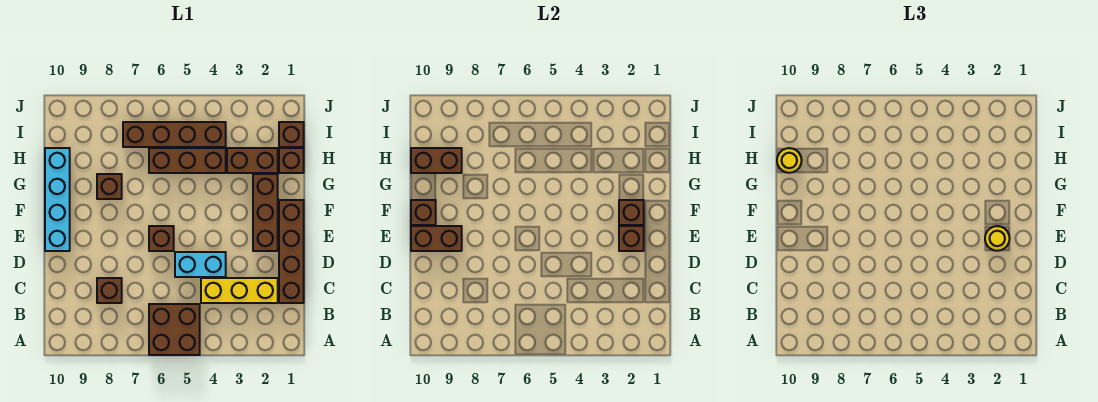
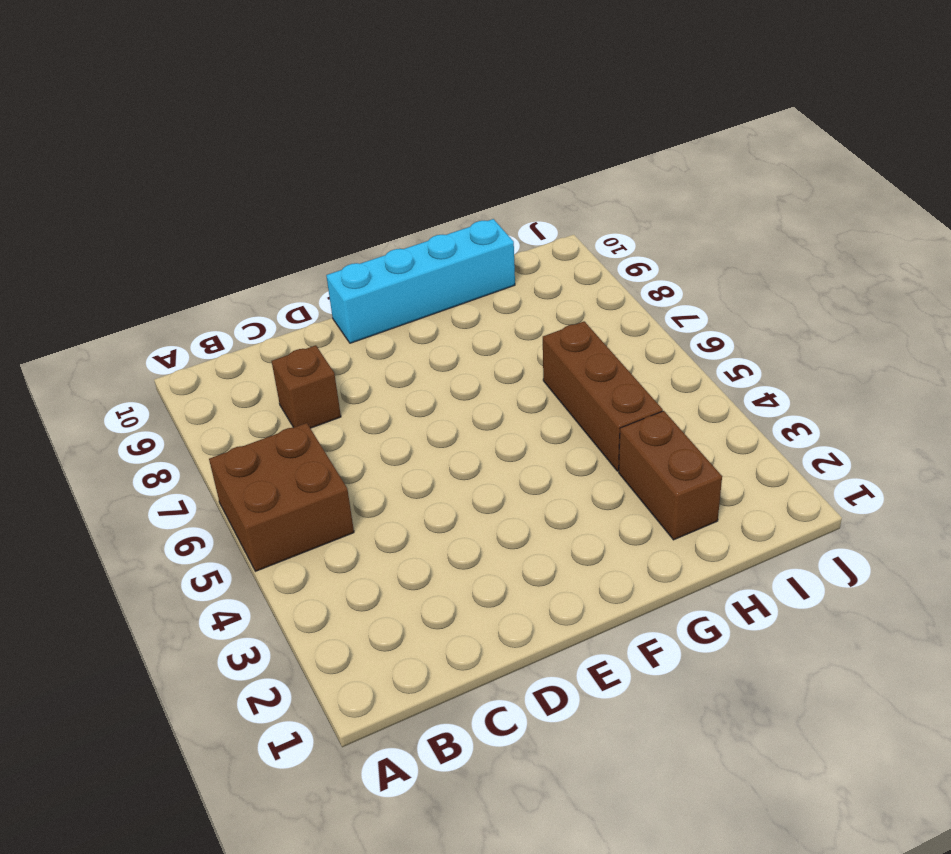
none -> brown 1x4 brick [279,200,304,303]
none -> yellow 1x3 brick [201,278,278,303]
none -> cyan 1x2 brick [175,252,226,277]

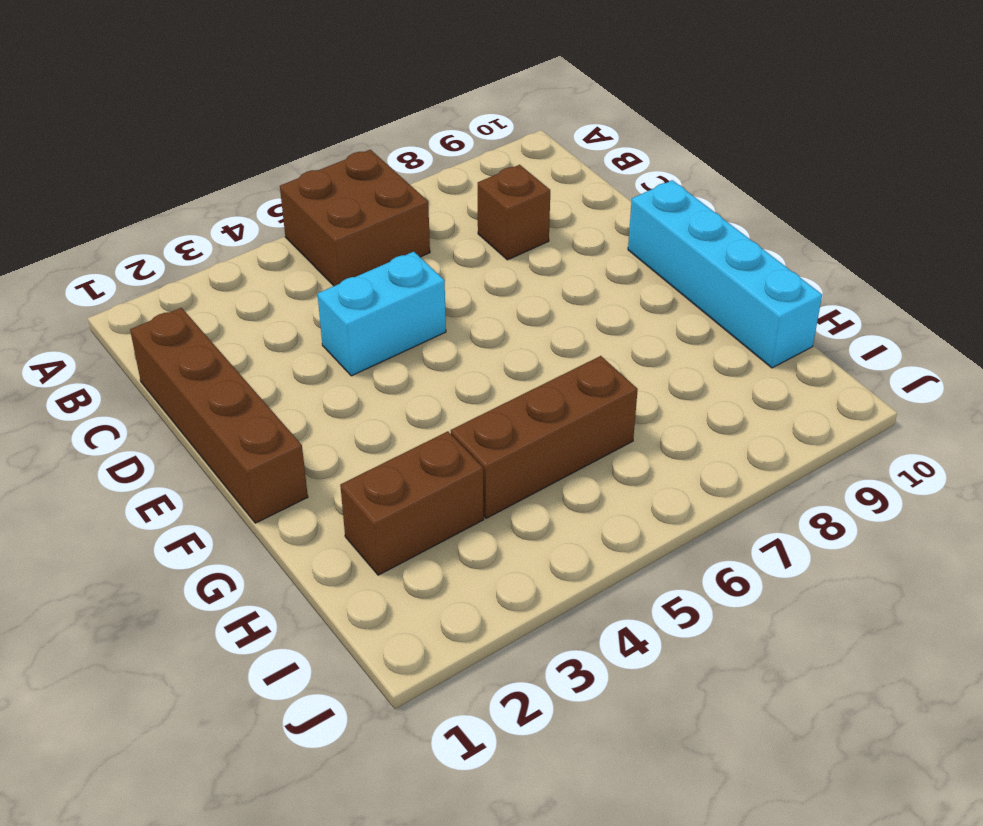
none -> yellow 1x3 brick [201,278,278,303]
none -> brown 1x3 brick [253,174,278,251]
none -> brown 1x1 brick [149,226,174,251]

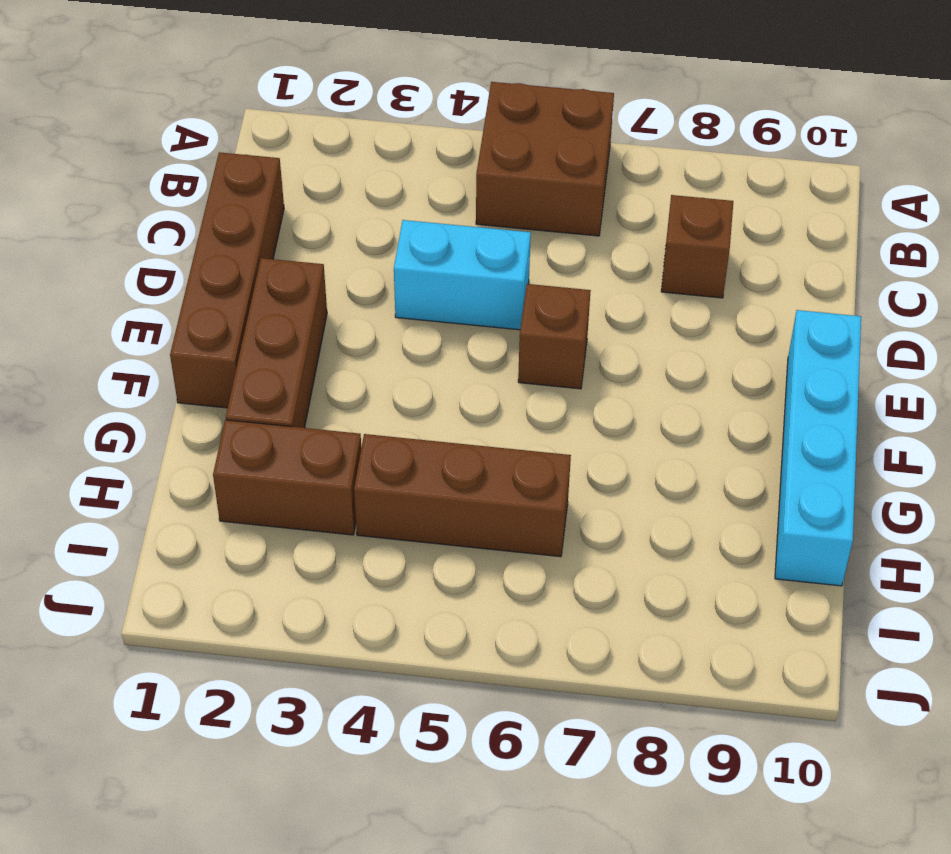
none -> yellow 1x3 brick [201,278,278,303]
none -> brown 1x1 brick [97,174,122,199]
none -> brown 1x1 brick [279,148,304,173]

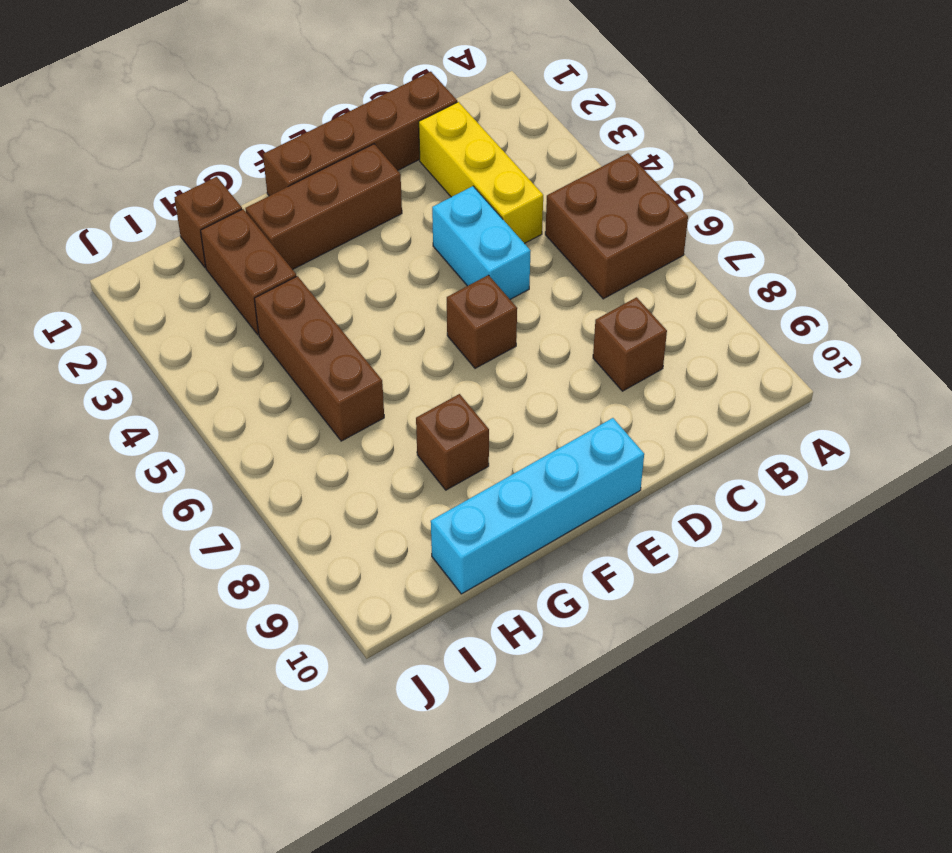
none -> brown 1x1 brick [279,122,304,147]
none -> brown 1x4 brick [123,122,226,147]
none -> brown 1x1 brick [619,226,644,251]

